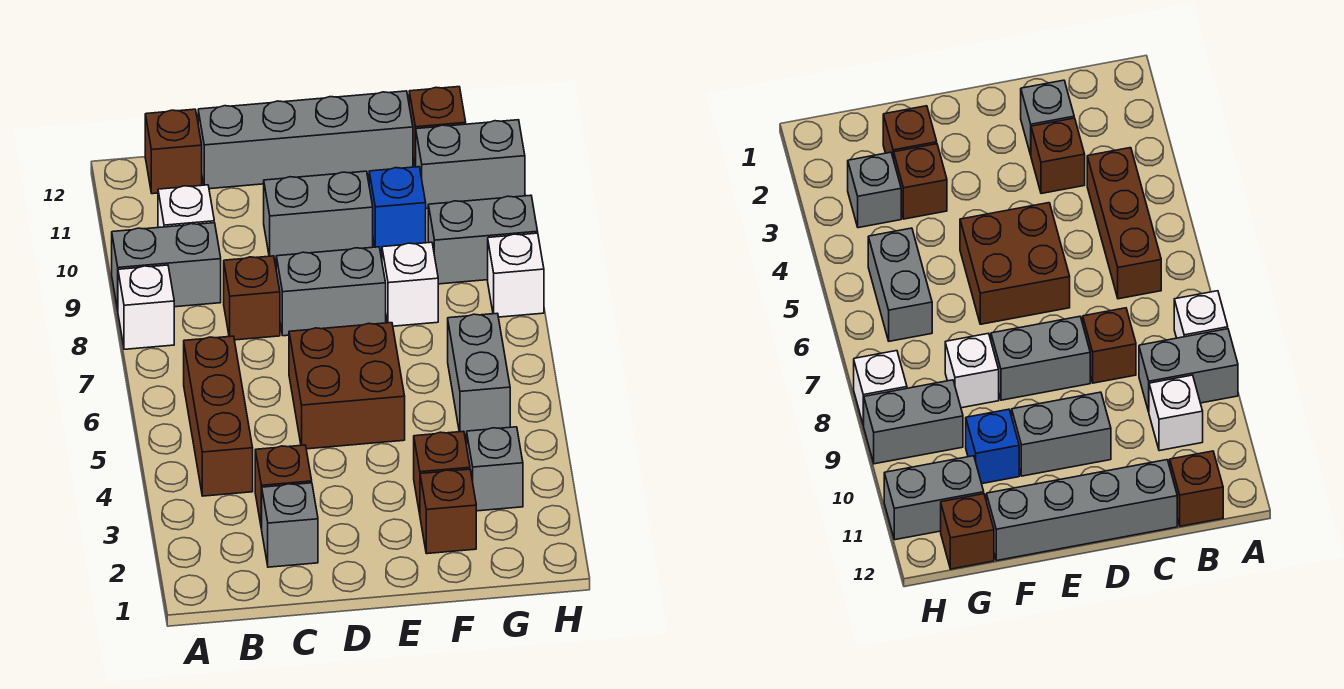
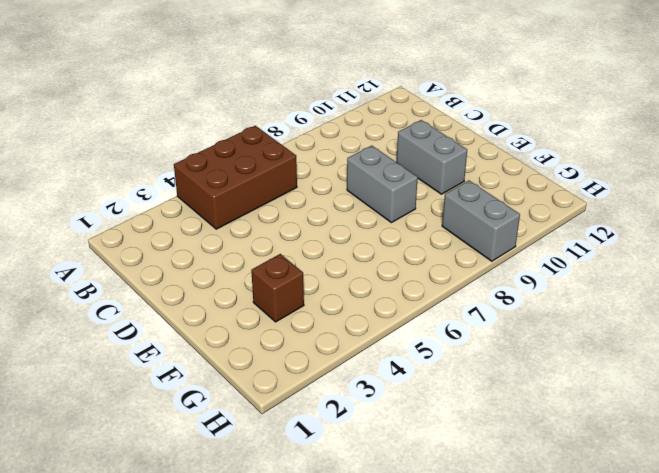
brown 2x3 brick [174,126,297,229] -> brown 1x3 brick [184,336,253,496]
none -> white 1x1 brick [118,265,174,349]
none -> grey 1x2 brick [112,223,221,310]
none -> white 1x1 brick [158,185,214,228]

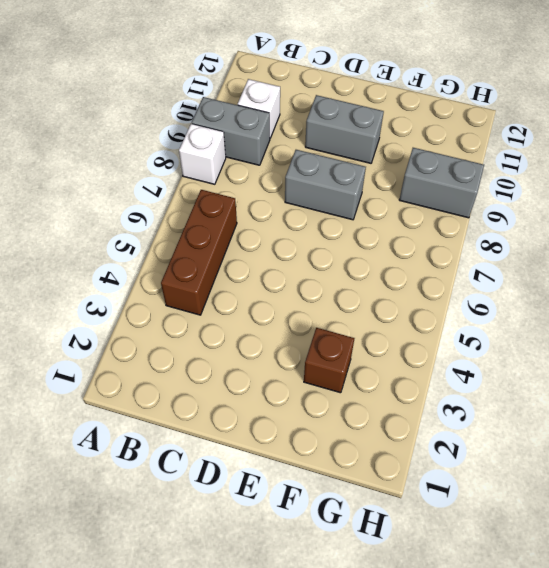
none -> brown 1x1 brick [145,109,202,194]
none -> grey 1x1 brick [262,483,318,567]
none -> brown 1x1 brick [255,445,312,529]

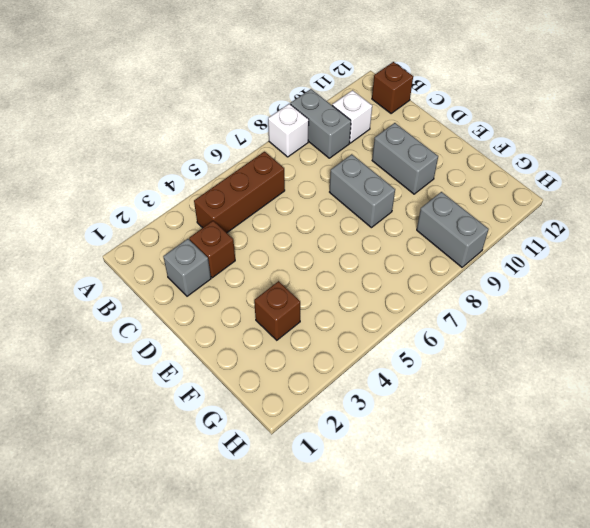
none -> brown 1x1 brick [224,256,280,340]
none -> grey 1x4 brick [198,91,413,189]
none -> brown 2x2 brick [289,323,405,449]

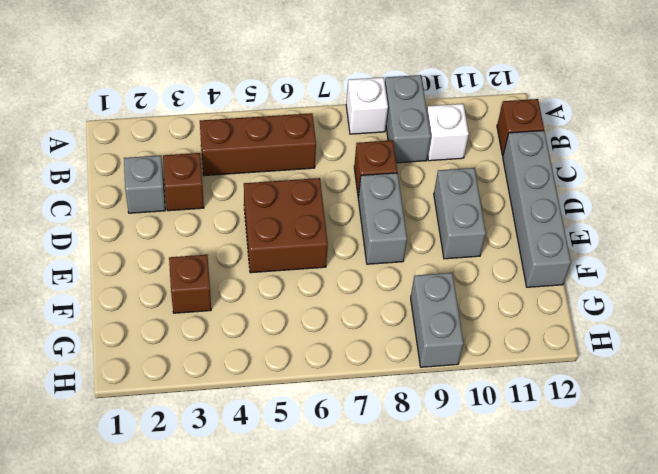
none -> brown 1x1 brick [420,469,476,554]
none -> white 1x1 brick [382,242,438,326]
none -> blue 1x1 brick [369,167,426,251]

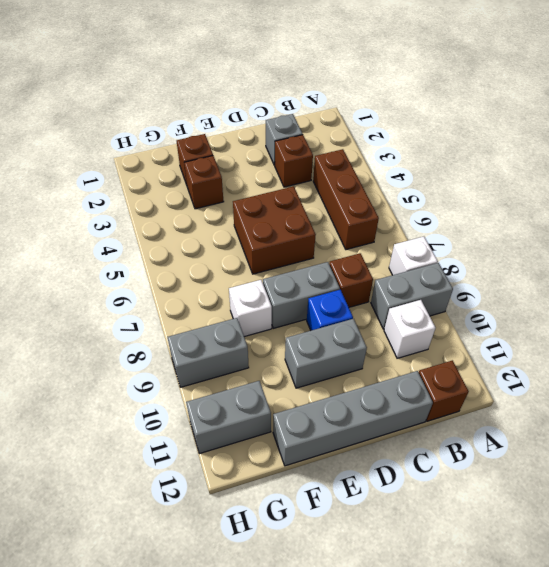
blue 1x1 brick [307,290,353,330] -> blue 1x1 brick moved to [369,167,426,251]
none -> grey 1x1 brick [467,427,523,511]
none -> grey 1x2 brick [448,313,510,435]
none -> brown 1x1 brick [409,87,466,167]

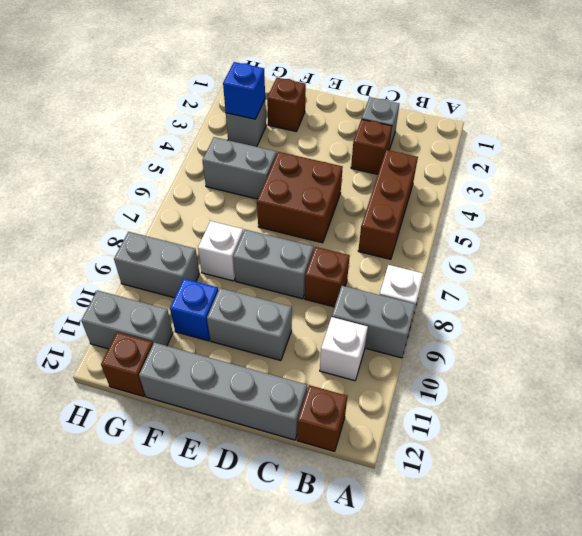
grey 1x2 brick [202,137,277,199] -> grey 1x2 brick turned to [448,313,510,435]
blue 1x1 brick [223,62,265,119] -> none
none -> brown 1x1 brick [414,431,470,514]
none -> white 1x1 brick [488,233,544,317]

